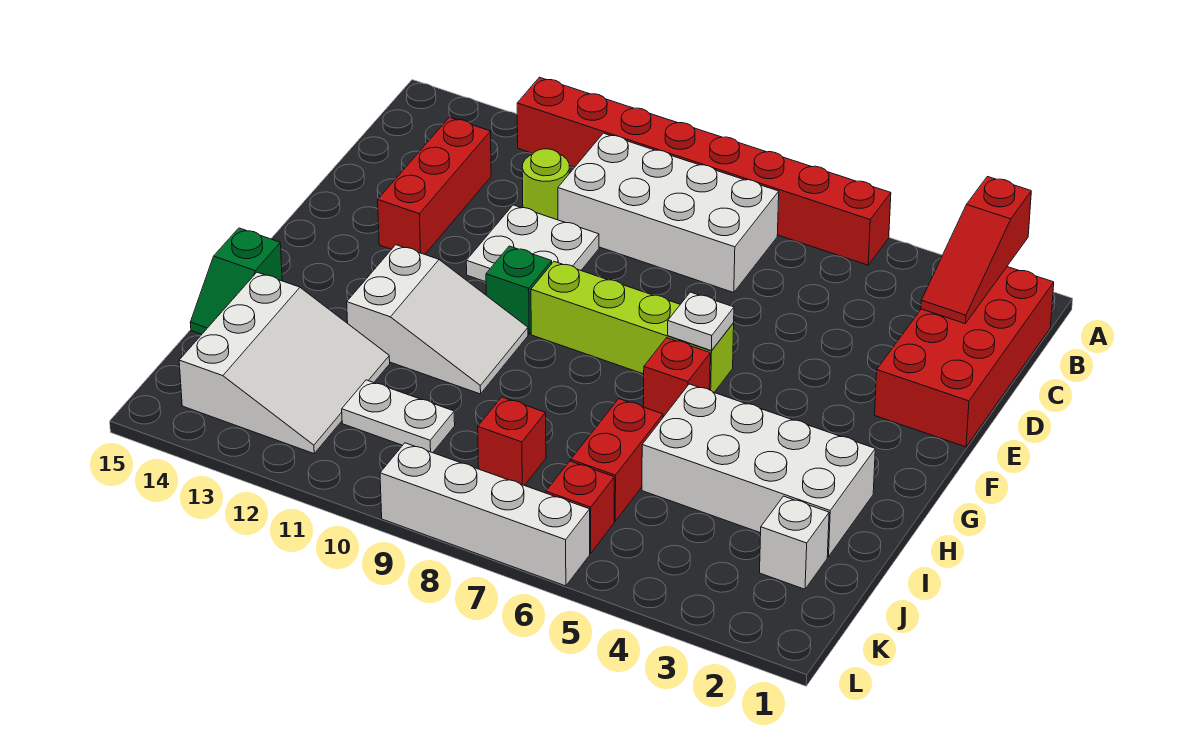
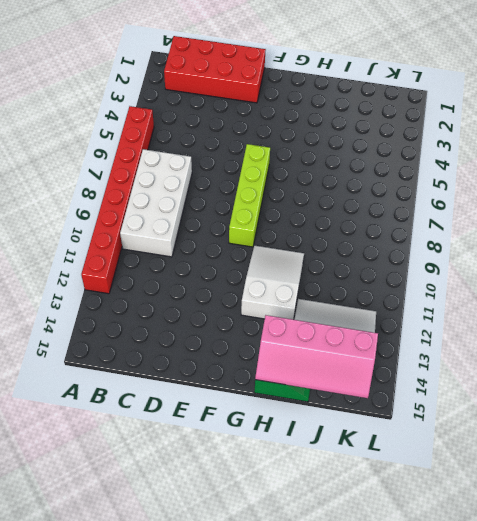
pink 2x4 slope [255,315,378,398] -> none
none -> lime 1x1 round brick [522,149,569,220]
none -> red 1x3 brick [378,117,491,254]
none -> white 2x2 plate [466,205,599,282]

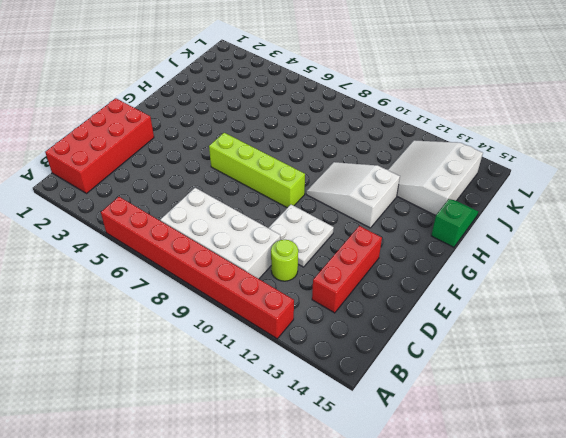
none -> green 1x1 brick [486,246,552,334]
none -> red 1x1 brick [644,338,710,417]
none -> white 2x4 brick [642,384,875,557]

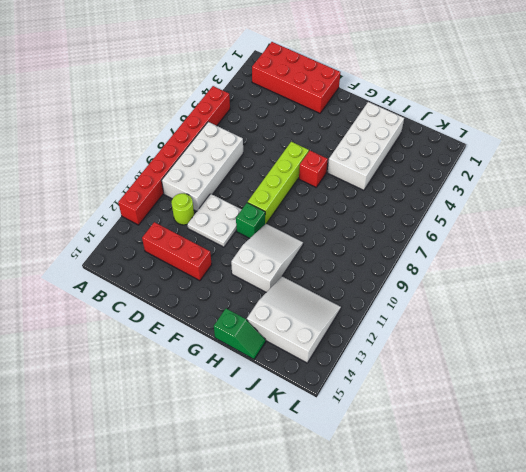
none -> red 1x2 brick [571,399,663,521]
none -> white 1x1 brick [760,496,829,589]
none -> red 1x1 brick [478,397,546,486]

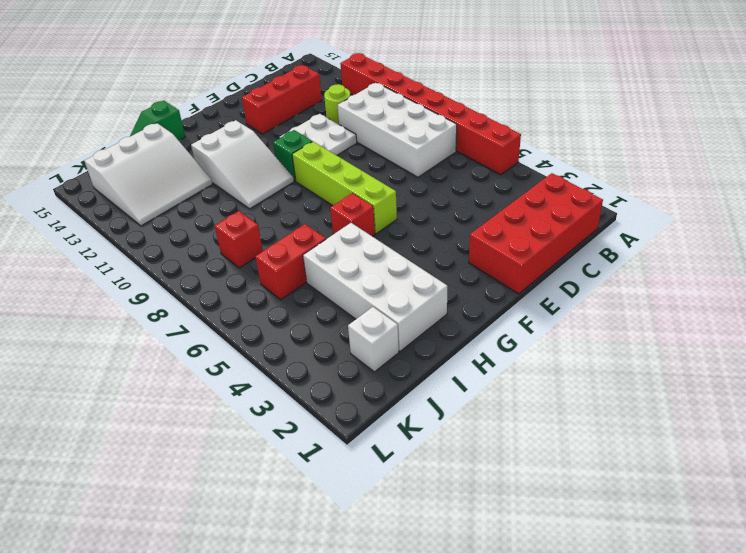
none -> white 1x2 plate [342,380,455,453]
none -> red 1x1 brick [546,461,614,553]
none -> white 1x4 brick [380,443,590,586]

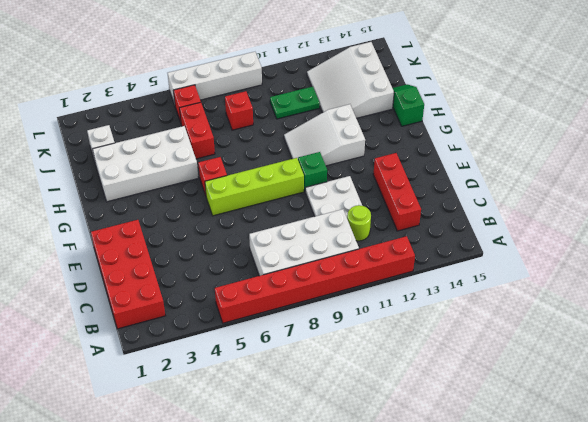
green 1x2 plate [270,87,320,119] -> white 1x2 plate [342,380,455,453]
none -> red 1x3 slope [921,177,1031,323]
none -> white 1x1 plate [668,292,734,351]

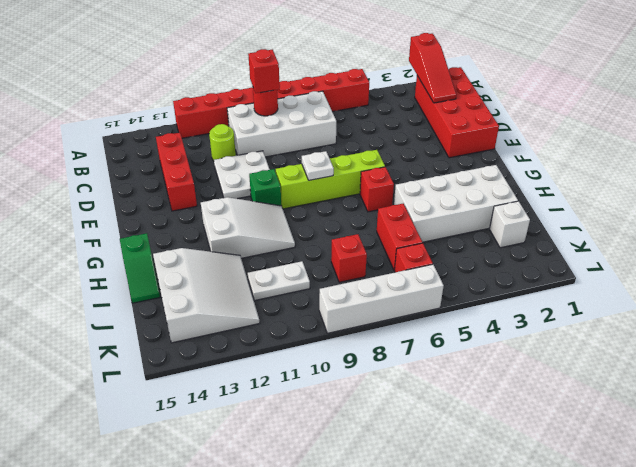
red 1x1 round brick [253,88,278,116] -> none
red 1x1 brick [248,49,280,93] -> none
white 1x1 plate [302,151,334,180] -> white 1x1 plate moved to [668,292,734,351]

